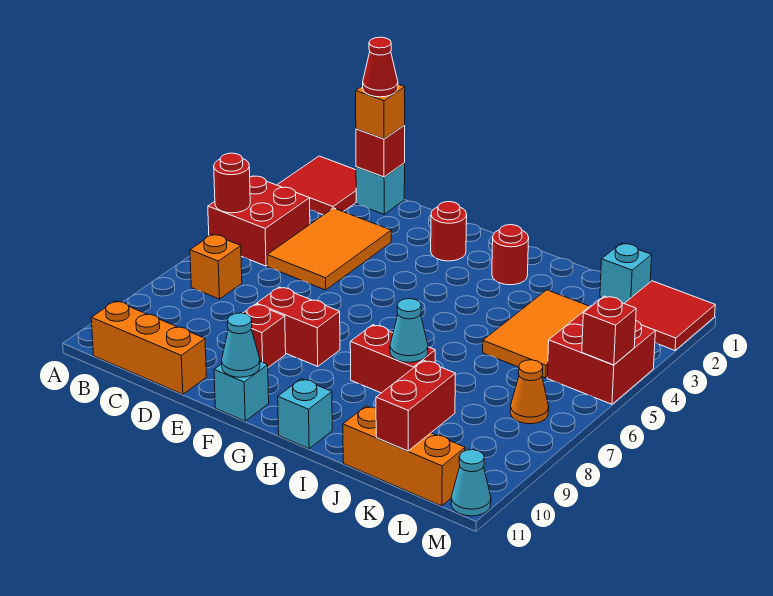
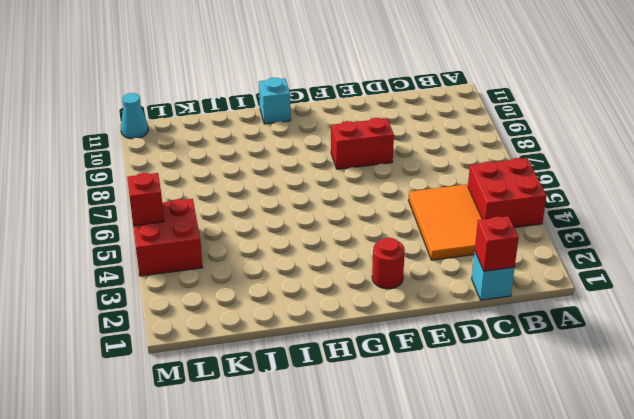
none -> red 2x2 tile [277,156,356,215]
none -> orange 1x1 brick [190,234,242,299]
none -> orange 1x3 brick [91,301,207,394]

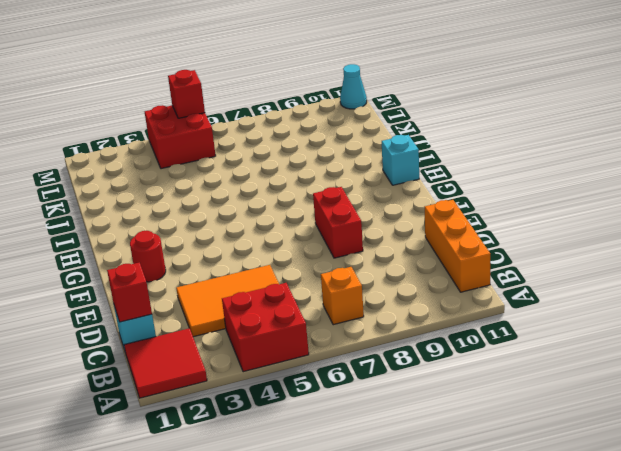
none -> red 1x1 brick [243,304,286,367]
none -> cyan 1x1 brick [214,362,269,421]
none -> red 1x1 round brick [492,225,529,285]

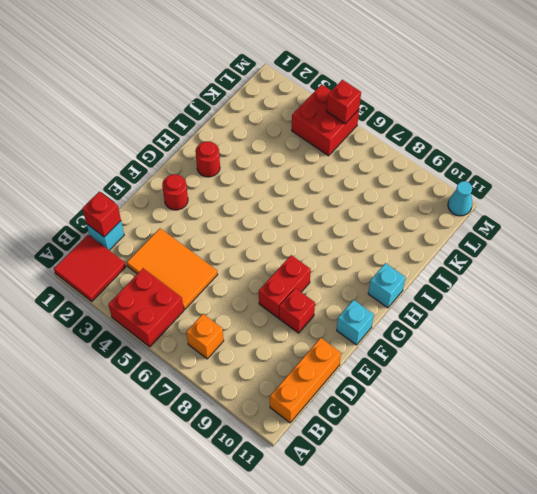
none -> red 1x2 brick [350,325,435,393]
none -> orange 2x3 tile [483,290,590,378]
none -> orange 1x3 brick [343,406,465,506]

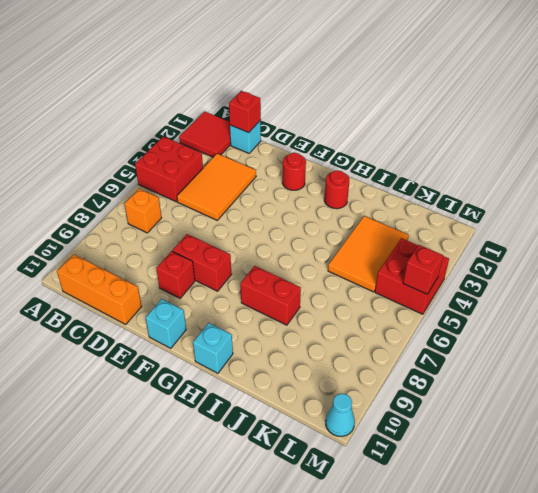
none -> orange 1x3 brick [343,406,465,506]
none -> cyan 1x1 brick [600,243,652,303]
none -> red 2x2 tile [624,281,715,350]

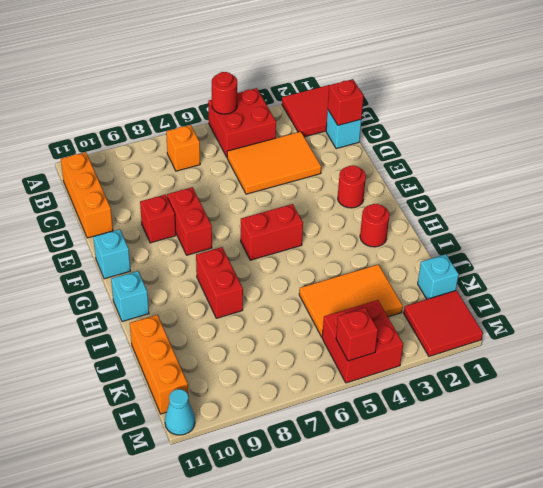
red 1x2 brick [241,204,303,260] -> red 1x2 brick moved to [376,360,455,451]
none -> orange 1x1 cone [510,360,549,424]
none -> cyan 1x1 cone [222,313,260,377]
none -> cyan 1x1 cone [390,299,428,362]

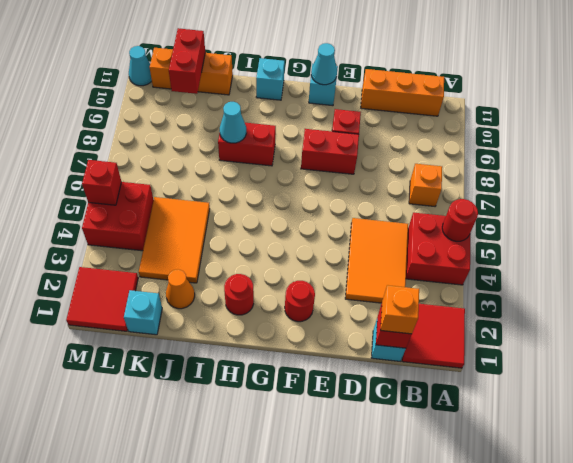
orange 1x1 cone [166,269,195,309] -> orange 1x1 cone moved to [510,360,549,424]
none -> red 1x1 cone [363,37,398,97]

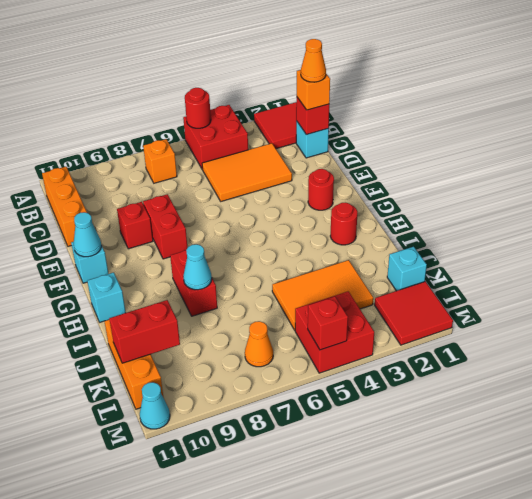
orange 1x1 cone [301,39,326,82] -> red 1x1 cone [363,37,398,97]

